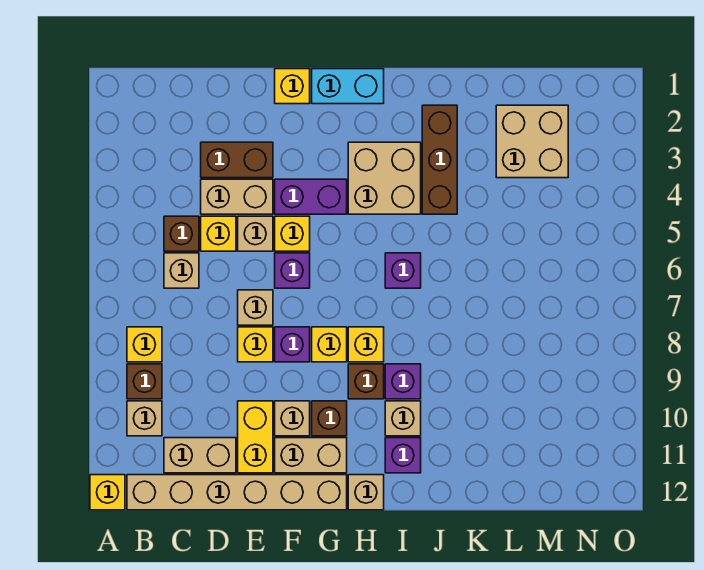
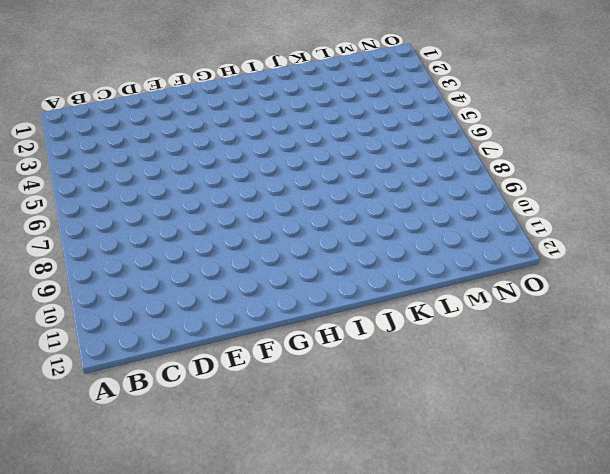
none -> yellow 1x1 brick [90,475,125,510]
none -> yellow 1x1 brick [127,327,162,362]
none -> brown 1x1 brick [127,364,162,399]
none -> tan 1x1 brick [127,401,162,436]

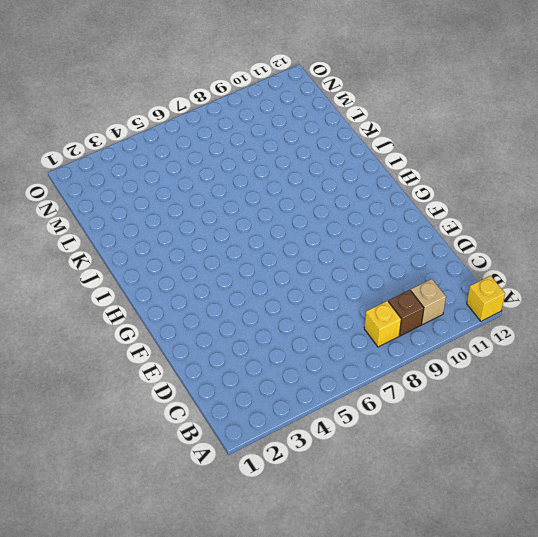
none -> tan 1x6 brick [127,475,347,510]
none -> brown 1x1 brick [164,216,199,251]
none -> tan 1x1 brick [164,253,199,288]
none -> tan 1x2 brick [164,438,236,473]

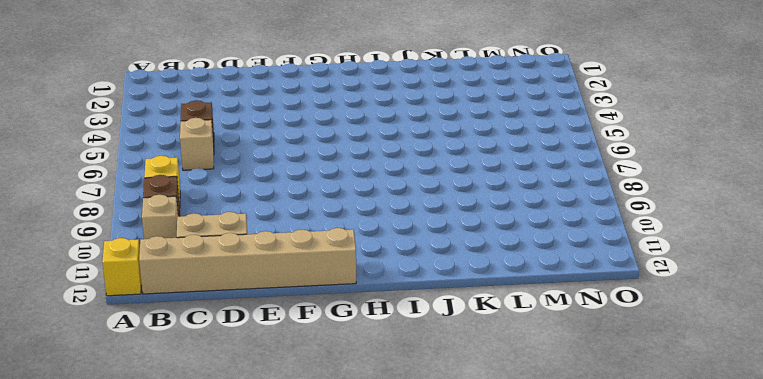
none -> brown 1x2 brick [201,142,273,178]
none -> tan 1x2 brick [201,179,273,214]
none -> yellow 1x1 brick [201,216,236,251]
none -> tan 1x1 brick [238,216,273,251]

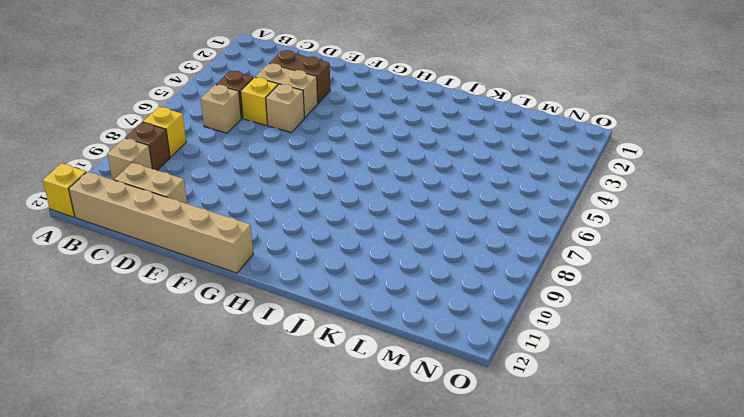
none -> tan 1x1 brick [238,290,273,325]
none -> yellow 1x1 brick [238,327,273,362]
none -> yellow 1x2 brick [238,401,273,473]
none -> yellow 1x1 brick [275,69,310,104]

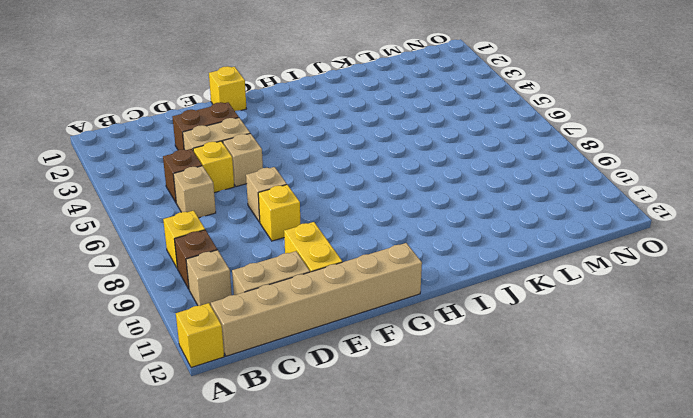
none -> purple 1x2 brick [275,179,347,214]
none -> yellow 1x1 brick [275,216,310,251]
none -> purple 1x1 brick [275,253,310,288]
none -> purple 1x1 brick [275,327,310,362]

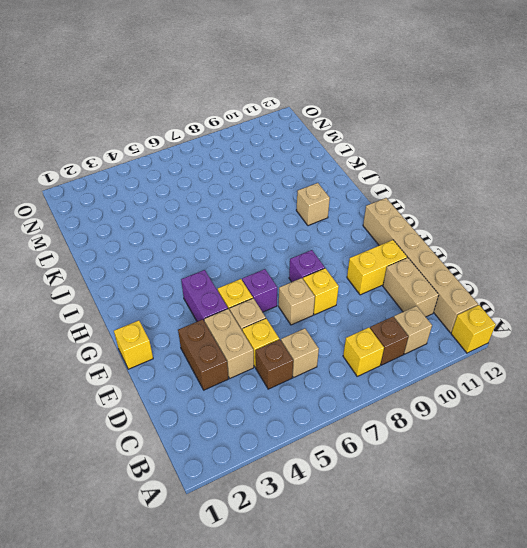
none -> tan 1x1 brick [275,401,310,436]
none -> tan 1x2 brick [275,438,347,473]
none -> cyan 1x2 brick [312,69,384,104]
none -> yellow 1x1 brick [312,327,347,362]

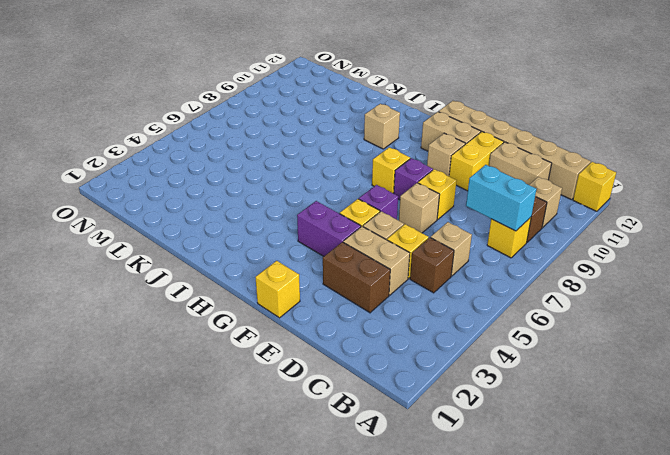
cyan 1x2 brick [466,165,536,231] -> cyan 1x2 brick moved to [312,69,384,104]
none -> brown 1x1 brick [312,401,347,436]
none -> tan 2x2 brick [348,142,421,214]
none -> yellow 1x1 brick [348,327,384,362]
none -> brown 1x1 brick [348,364,384,399]

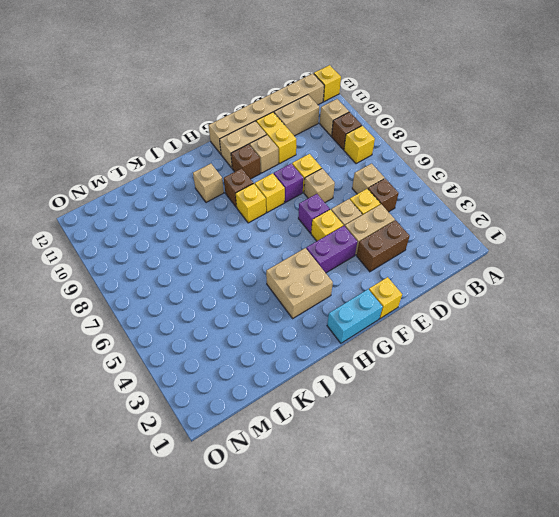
none -> tan 1x1 brick [348,475,384,510]
none -> purple 1x1 brick [385,253,421,288]
none -> purple 1x1 brick [385,364,421,399]
none -> purple 1x1 brick [385,438,421,473]

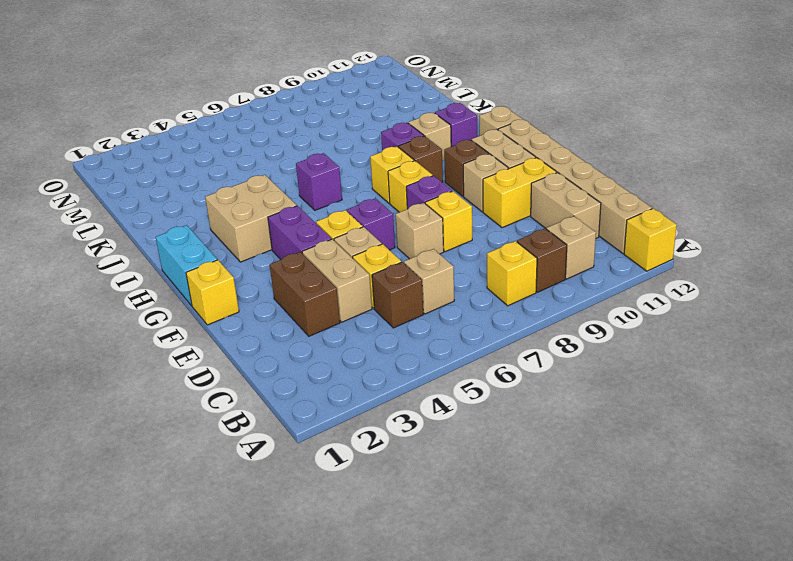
none -> brown 1x3 brick [422,105,457,214]
none -> tan 2x2 brick [496,105,568,178]

